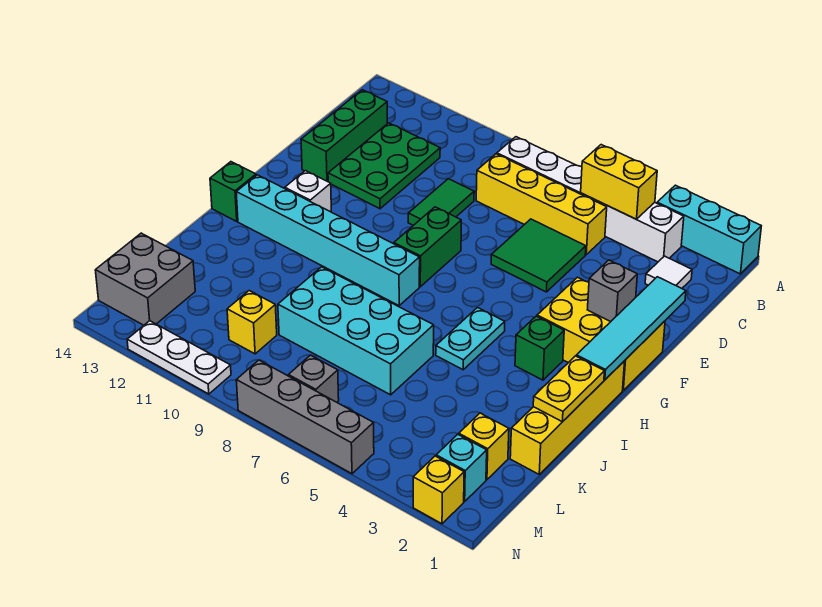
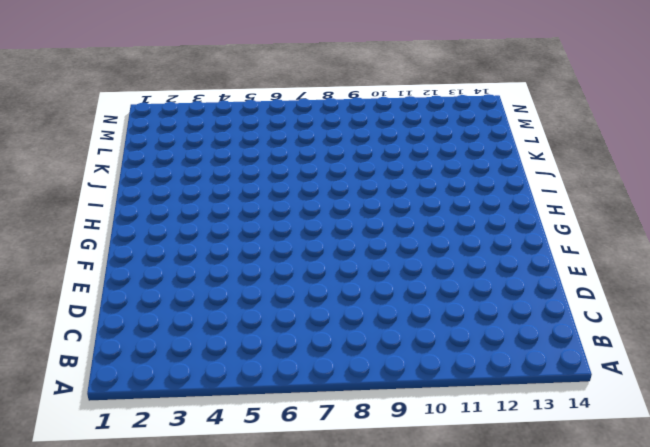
none -> cyan 1x3 brick [657,185,761,274]
none -> white 1x6 brick [497,137,684,262]
none -> white 1x1 tile [645,256,692,288]

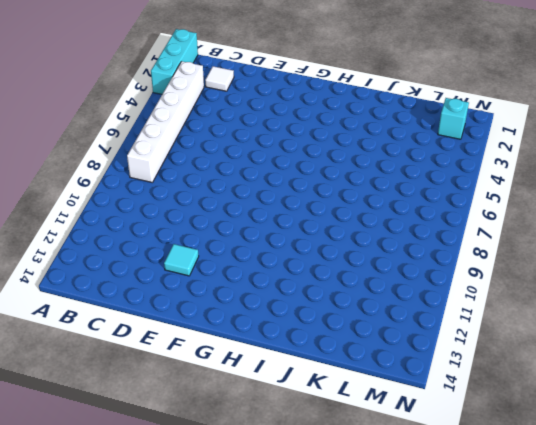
cyan 1x1 tile [164,244,199,276] -> green 2x3 plate [328,123,440,209]
none -> yellow 1x4 brick [476,154,607,255]
none -> green 1x3 brick [301,90,387,182]
none -> green 2x2 tile [491,219,586,292]

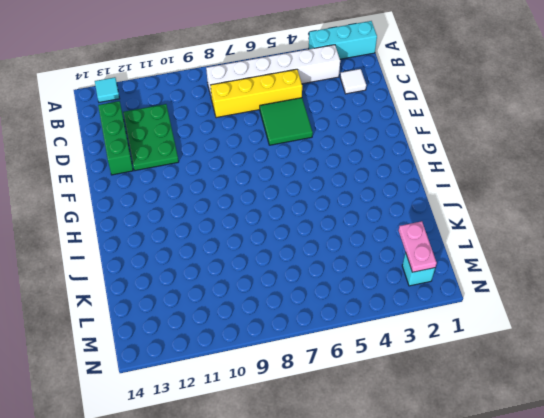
cyan 1x1 tile [95,77,120,102] -> none
pink 1x2 plate [398,221,437,272] -> none
none -> green 1x2 tile [408,179,474,225]
none -> yellow 2x3 brick [537,277,665,390]
none -> green 1x2 brick [394,207,461,287]

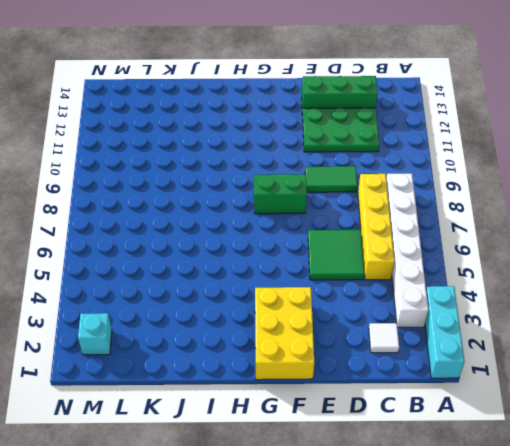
none -> white 1x1 brick [285,171,331,212]
none -> yellow 1x4 brick [510,361,625,474]
none -> green 1x1 brick [515,316,564,380]

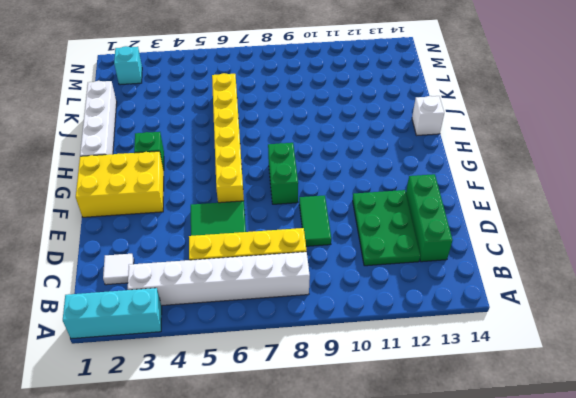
yellow 1x6 brick [212,73,244,203] -> cyan 2x4 brick [278,267,434,395]
white 1x4 brick [80,81,117,156] -> yellow 1x4 brick [510,361,625,474]
white 1x1 brick [412,96,444,135] -> white 1x1 brick moved to [285,171,331,212]
none -> cyan 1x2 plate [436,308,505,370]
none -> cyan 1x6 brick [236,175,420,306]
none -> green 1x1 brick [210,162,256,221]

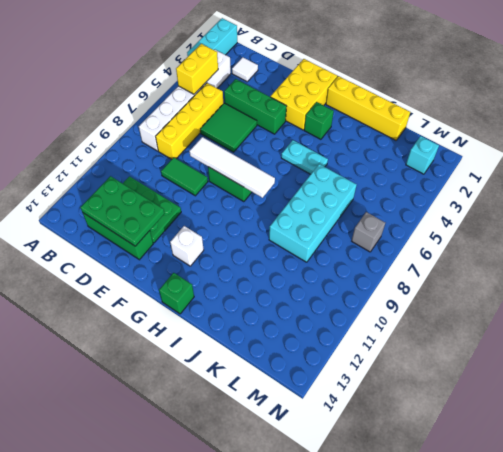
green 2x3 plate [80,176,165,246] -> none
green 1x3 brick [224,79,287,134] -> none
white 1x4 tile [190,137,275,198] -> none
none -> cyan 1x6 brick [236,175,420,306]
none -> yellow 1x1 brick [459,413,509,480]
none -> yellow 1x1 brick [227,291,277,354]

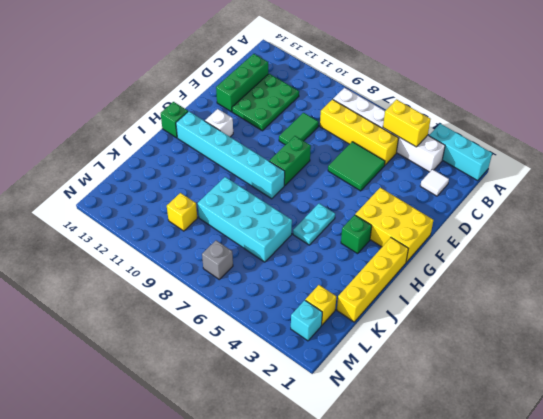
none -> grey 2x2 brick [95,233,195,325]
none -> yellow 1x1 brick [413,456,464,524]
none -> grey 1x4 brick [236,360,374,474]

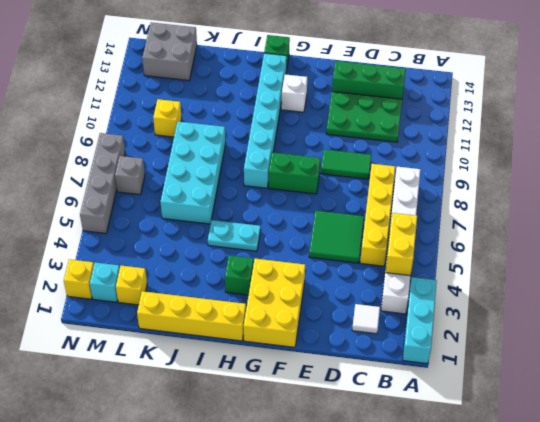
none -> white 1x3 plate [127,321,231,394]
none -> cyan 1x4 tile [576,277,686,380]
none -> grey 1x1 brick [587,260,637,322]

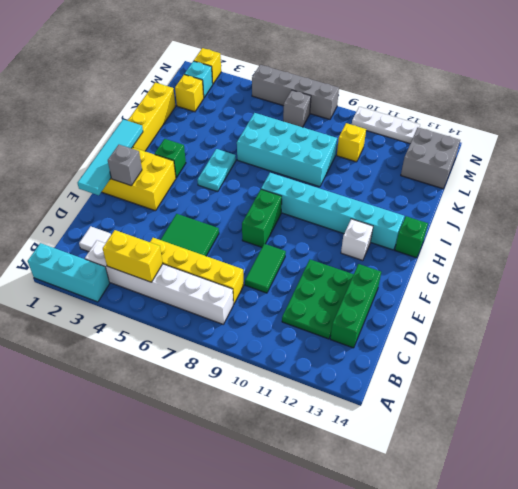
none -> yellow 1x2 plate [533,356,605,422]

